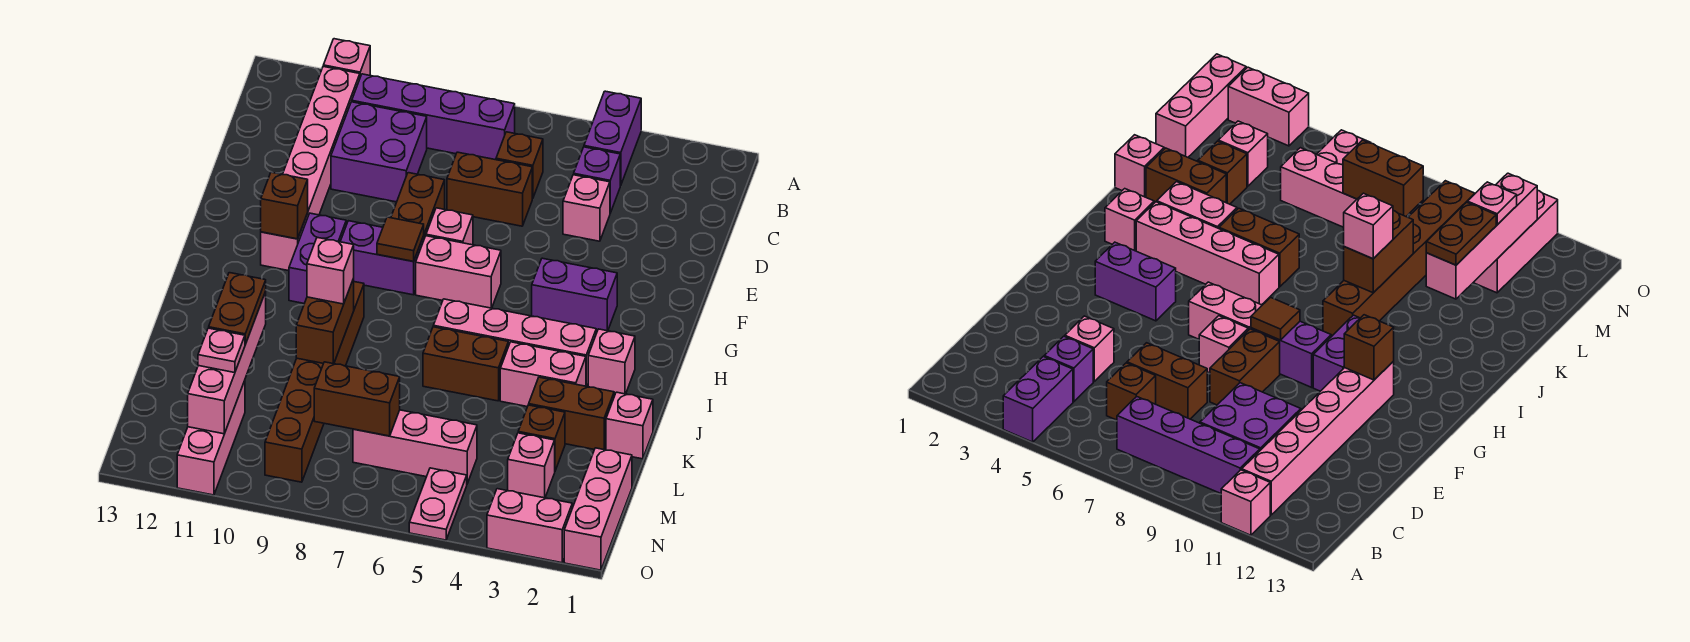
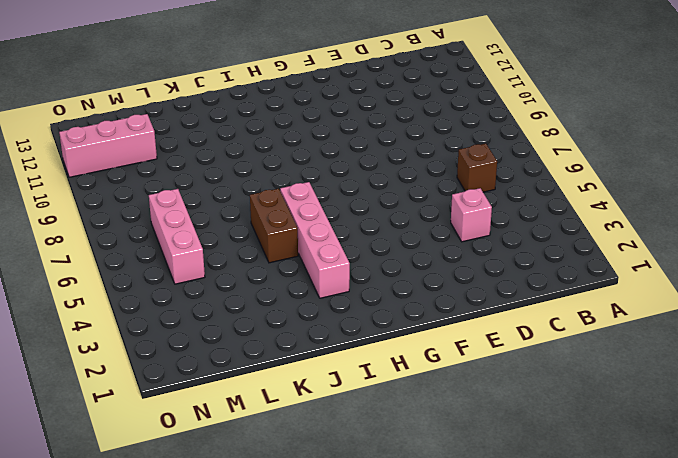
none -> purple 1x2 brick [584,91,641,186]
none -> pink 1x1 brick [323,39,370,77]
none -> purple 1x4 brick [352,74,515,160]
none -> pink 1x6 brick [261,66,360,271]

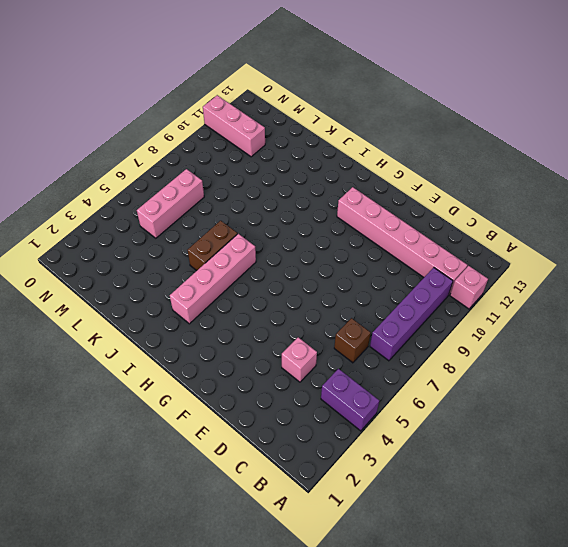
none -> purple 1x1 brick [574,147,620,213]
none -> purple 2x2 brick [331,102,427,202]
none -> brown 1x2 brick [447,152,532,226]
none -> brown 1x2 brick [391,173,445,238]

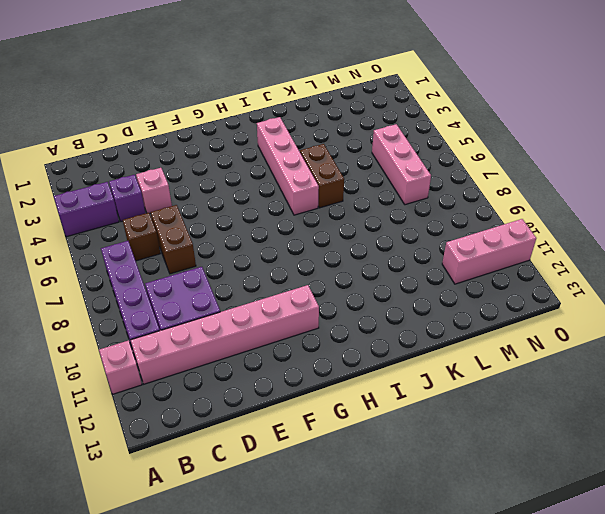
none -> brown 1x2 brick [391,173,445,238]
none -> pink 1x1 brick [426,208,473,245]
none -> purple 1x2 brick [532,258,617,331]
none -> pink 1x2 brick [416,236,501,308]

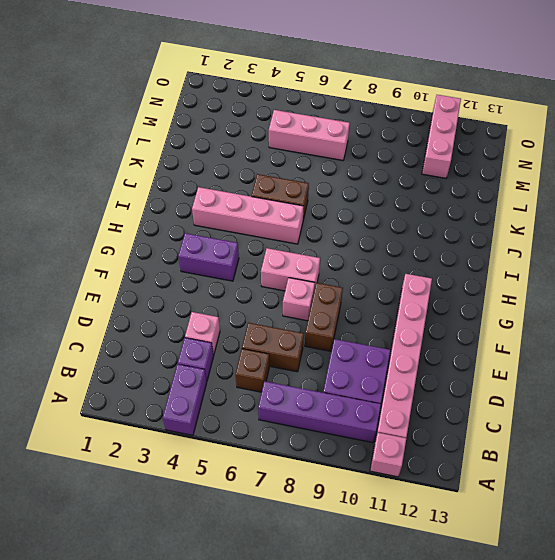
none -> purple 1x2 brick [340,221,424,295]
none -> purple 1x2 brick [289,213,346,304]
none -> pink 1x1 brick [588,329,635,394]
none -> brown 1x6 brick [265,282,364,482]

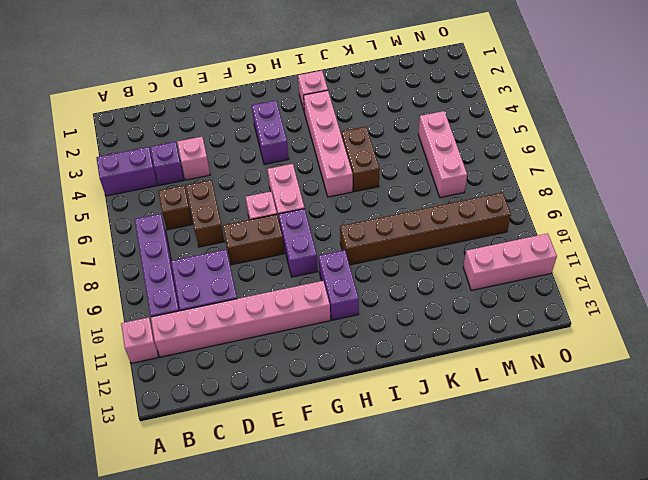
purple 1x2 brick [319,250,359,320] -> purple 1x2 brick turned to [289,213,346,304]
none -> pink 1x2 brick [500,342,586,407]
none -> pink 1x1 brick [606,392,653,459]
none -> brown 1x2 brick [529,377,614,450]
none -> brown 1x1 brick [518,405,565,471]

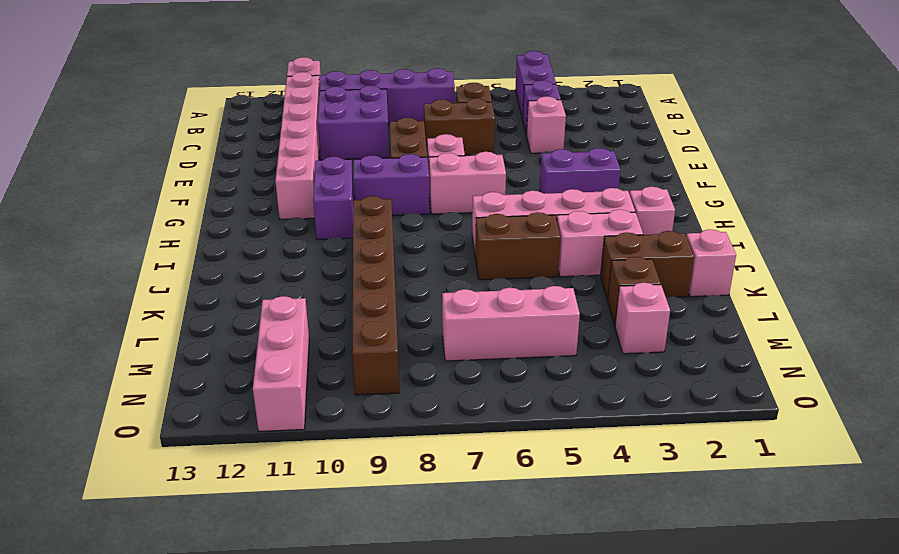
none -> pink 1x3 brick [564,448,632,570]
none -> pink 1x2 plate [409,468,467,540]
none -> pink 1x2 brick [487,489,572,563]
none -> brown 1x1 tile [377,217,424,261]

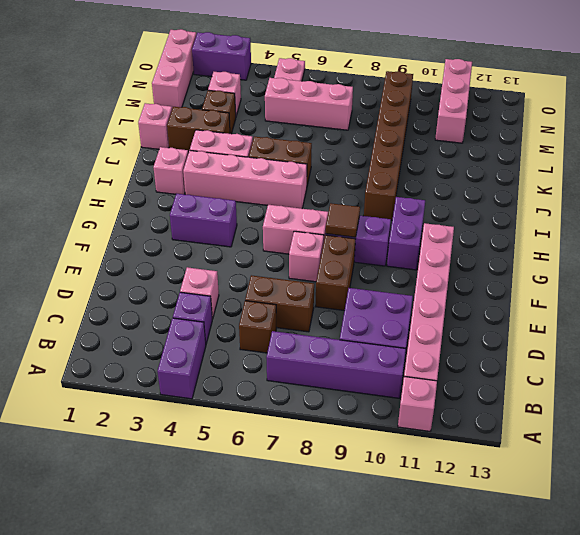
purple 1x2 brick [192,32,251,80] -> pink 1x2 brick [487,489,572,563]
none -> brown 1x1 brick [261,172,308,239]
none -> brown 1x2 brick [296,279,354,364]
none -> pink 1x4 brick [188,292,266,434]
none -> brown 1x2 brick [314,362,400,436]

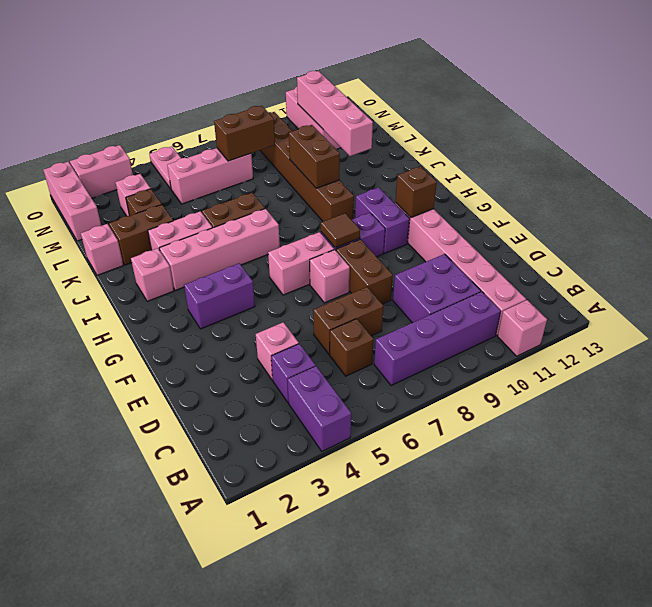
none -> pink 1x1 brick [307,238,354,304]
none -> brown 1x2 plate [209,273,266,344]
none -> pink 1x1 plate [198,328,245,373]

